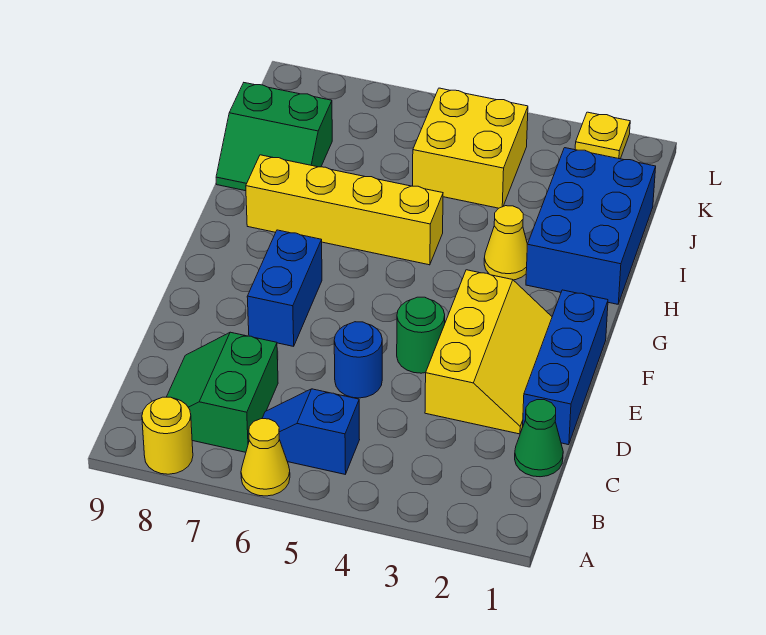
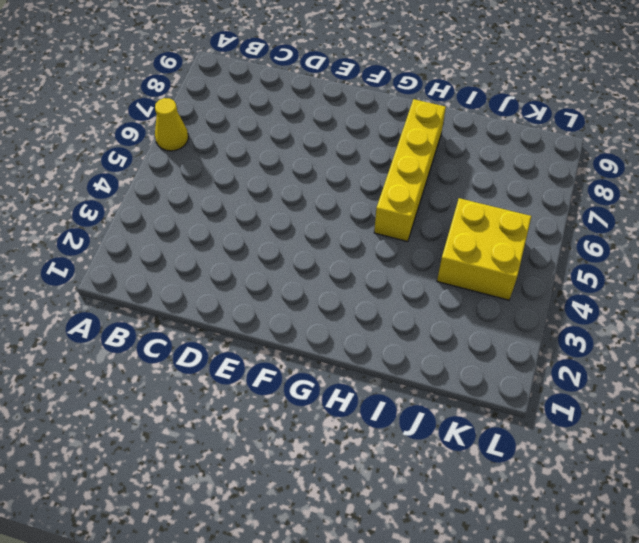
none -> yellow 1x1 round brick [142,397,193,474]
none -> blue 1x2 slope [262,389,360,474]
none -> green 2x2 slope [167,332,278,452]

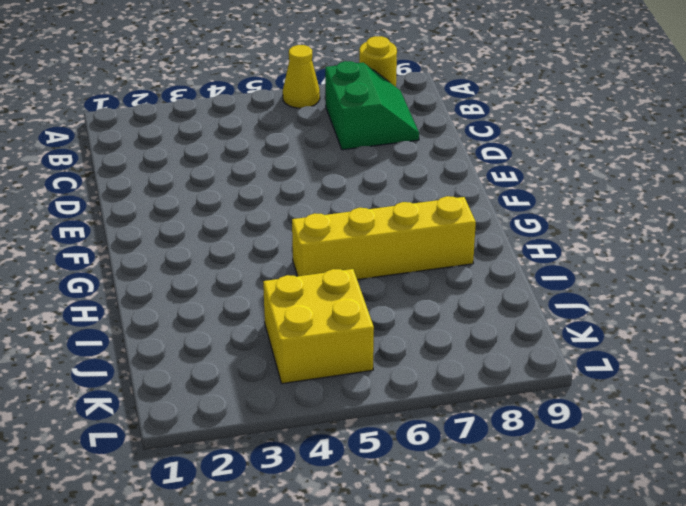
none -> blue 1x2 slope [262,389,360,474]
none -> green 1x1 cone [515,400,563,477]
none -> blue 1x3 brick [523,290,608,445]

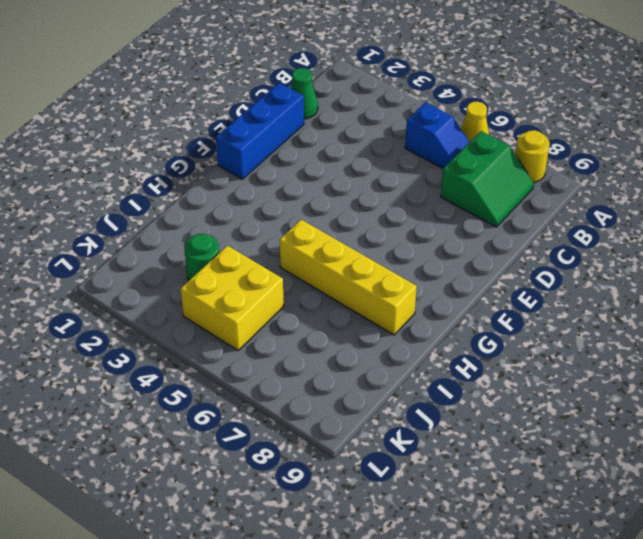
green 1x1 round brick [184,234,219,281] -> green 1x1 round brick moved to [397,297,445,373]
none -> yellow 2x3 slope [425,270,552,434]
none -> blue 1x1 round brick [334,322,382,398]
none -> blue 1x2 brick [247,230,322,346]

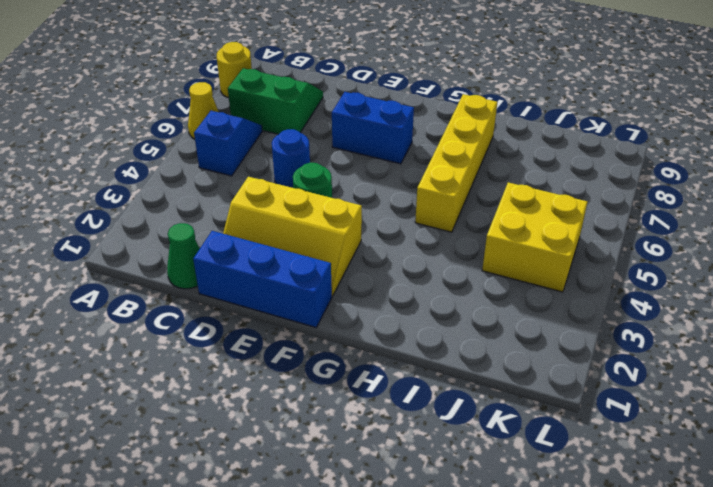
none -> blue 2x3 brick [526,148,656,304]
none -> yellow 1x1 cone [484,206,527,280]
none -> green 2x2 slope [216,83,332,191]

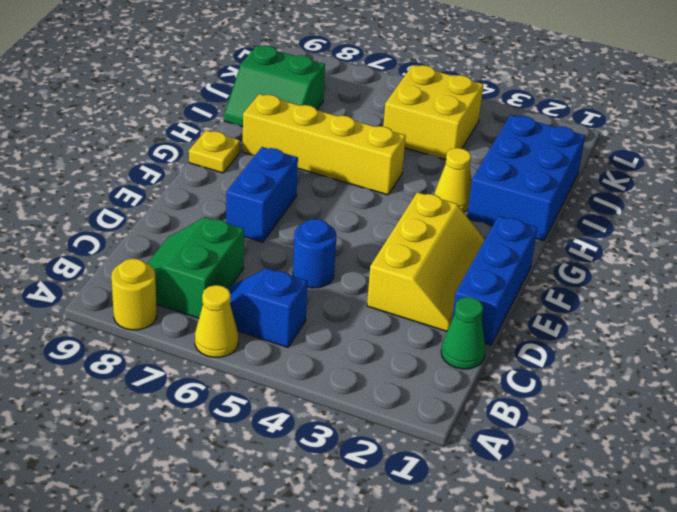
yellow 1x1 plate [189,130,240,173] -> yellow 1x1 plate moved to [575,112,630,159]
none -> green 1x1 round brick [397,297,445,373]

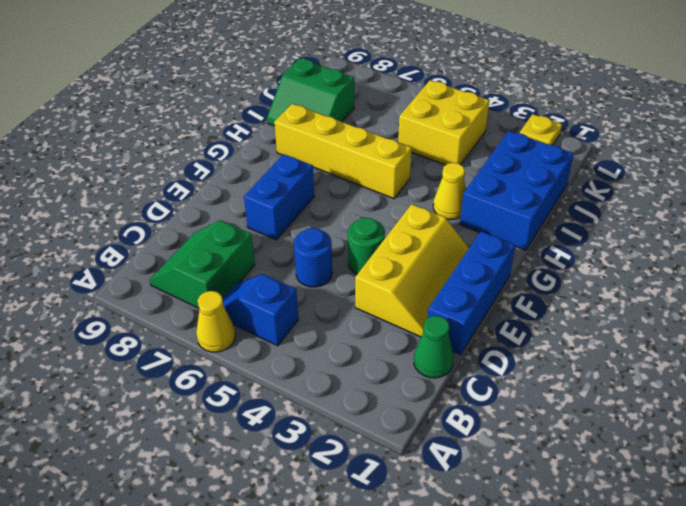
none -> yellow 1x1 round brick [142,397,193,474]

